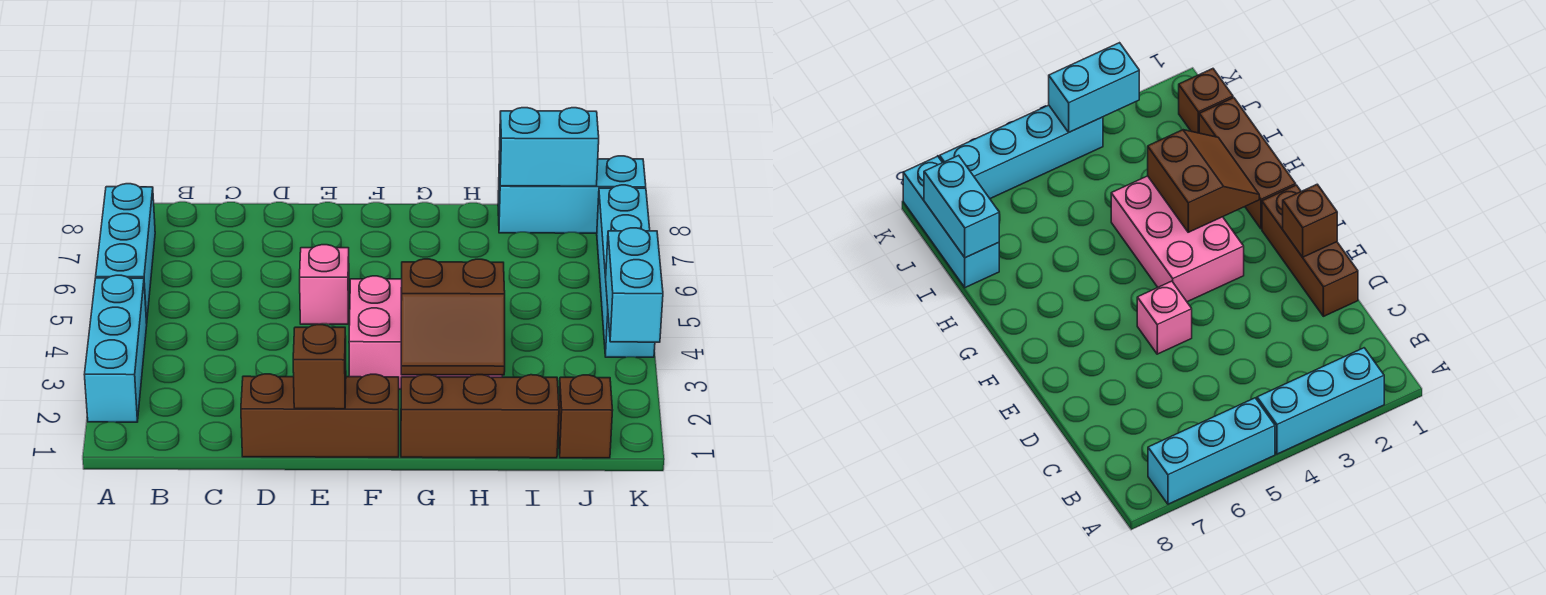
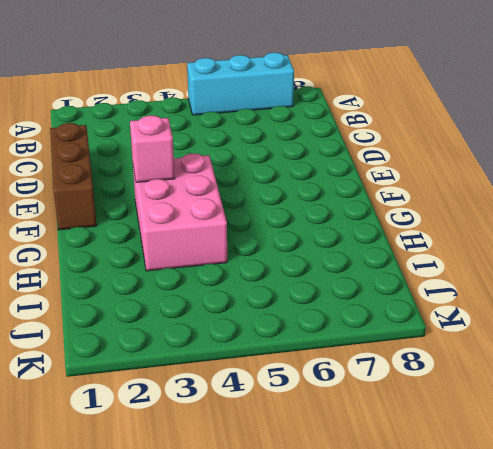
pink 1x1 brick [130,115,175,182] -> pink 1x1 brick moved to [300,245,349,324]
none -> cyan 1x3 brick [84,275,147,422]
none -> brown 1x3 brick [401,375,559,458]
none -> cyan 1x3 brick [498,156,646,233]

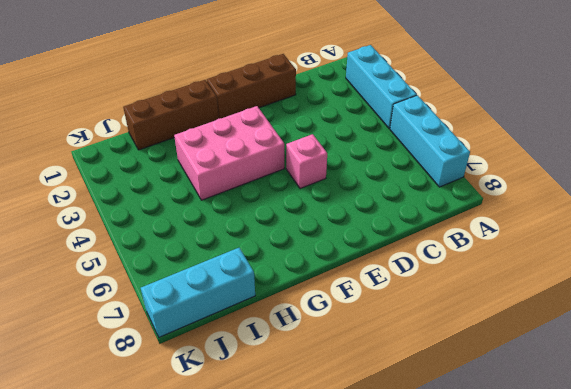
none -> brown 1x1 brick [558,375,613,458]
none -> cyan 1x4 brick [597,185,655,357]
none -> brown 1x1 brick [293,324,346,409]

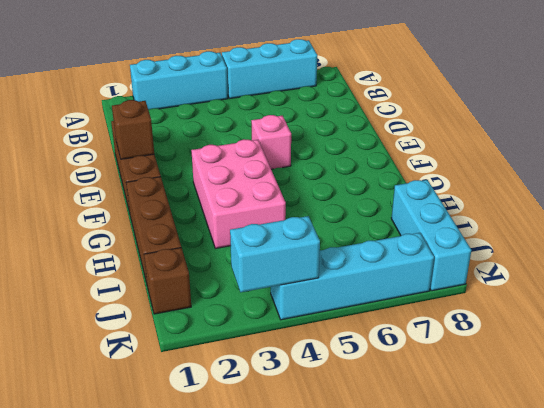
none -> brown 2x2 slope [401,259,505,375]
none -> cyan 1x2 brick [499,108,599,186]

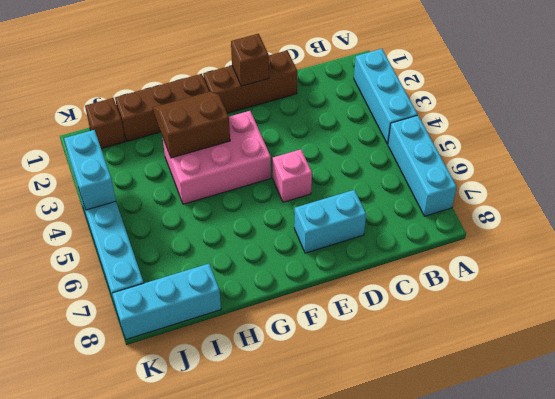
cyan 1x2 brick [294,190,366,253] -> cyan 1x2 brick moved to [499,108,599,186]

